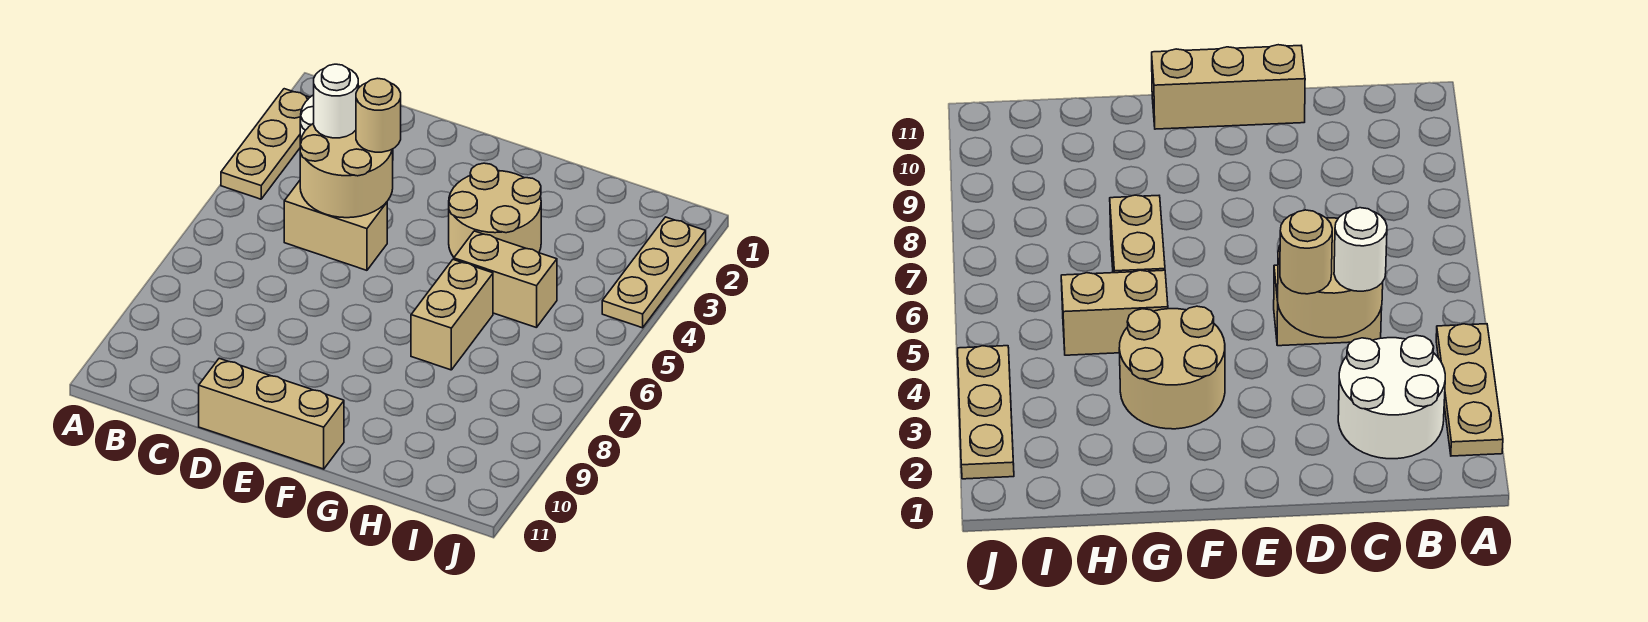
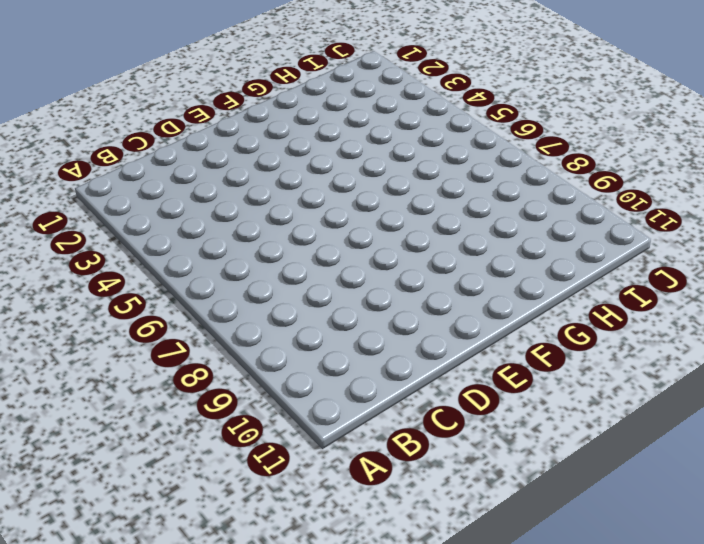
none -> tan 1x3 plate [221,89,310,199]
none -> white 2x2 round brick [1338,336,1445,459]

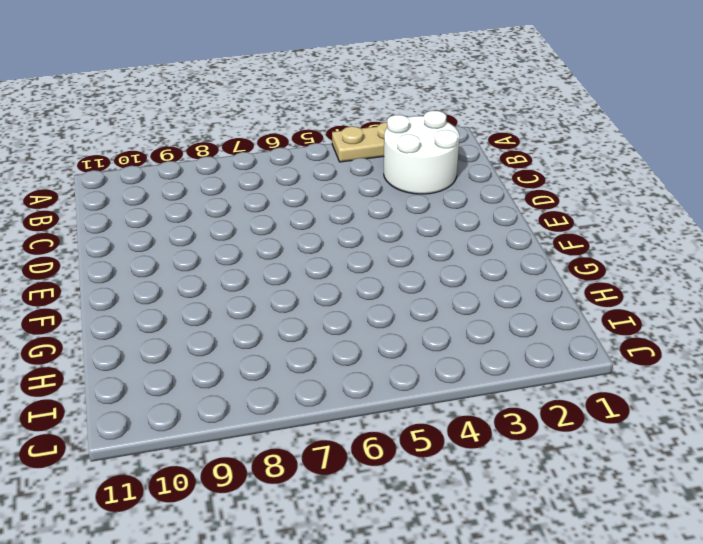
none -> tan 1x2 brick [284,181,387,270]
none -> tan 1x3 brick [199,358,344,469]

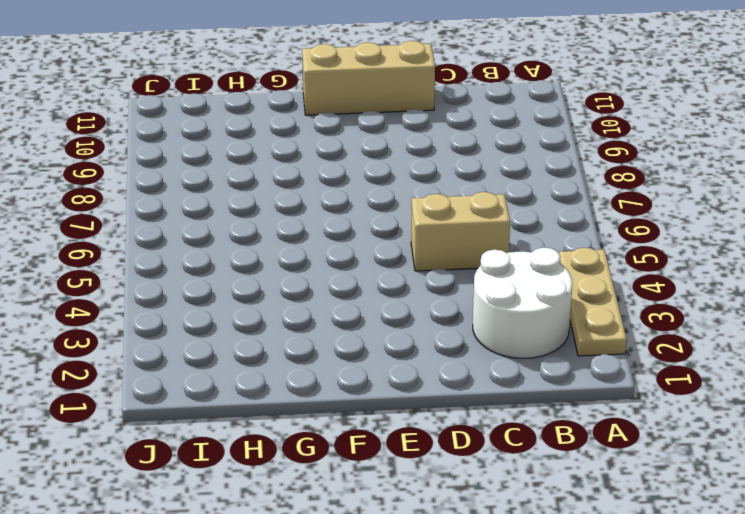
none -> tan 2x2 round brick [449,163,541,257]
none -> tan 1x2 brick [454,231,557,328]

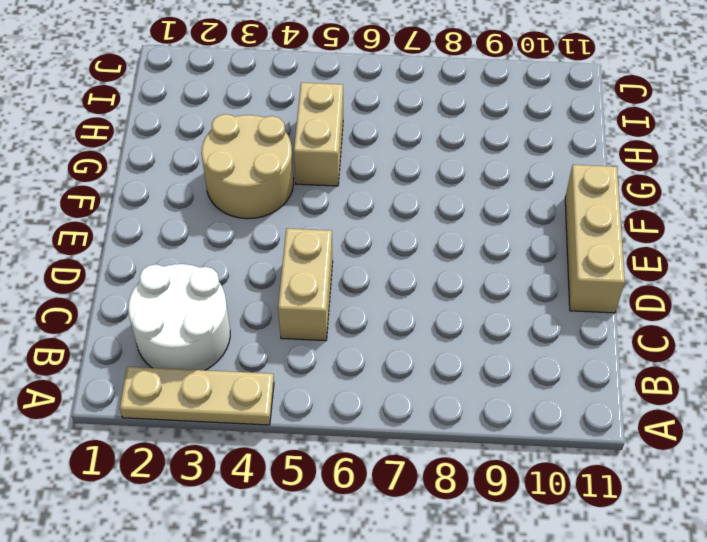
none -> tan 1x2 brick [411,259,493,370]
none -> tan 1x3 plate [602,217,706,328]

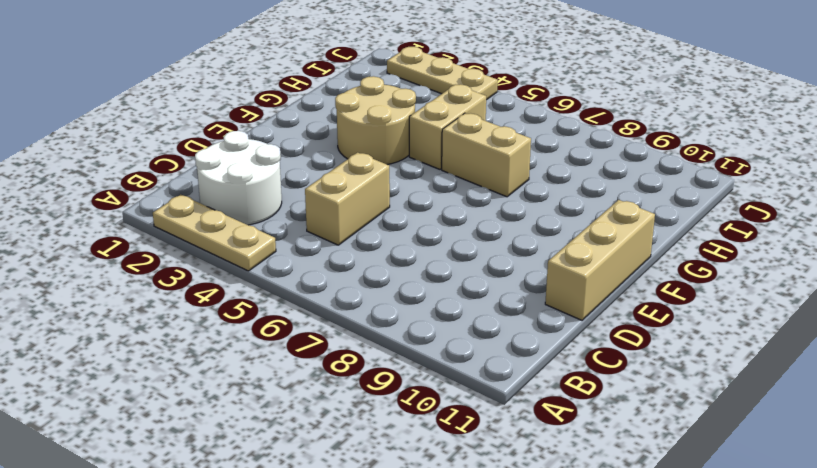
none -> tan 2x2 round brick [300,123,393,218]
none -> white 1x1 round brick [314,64,358,138]

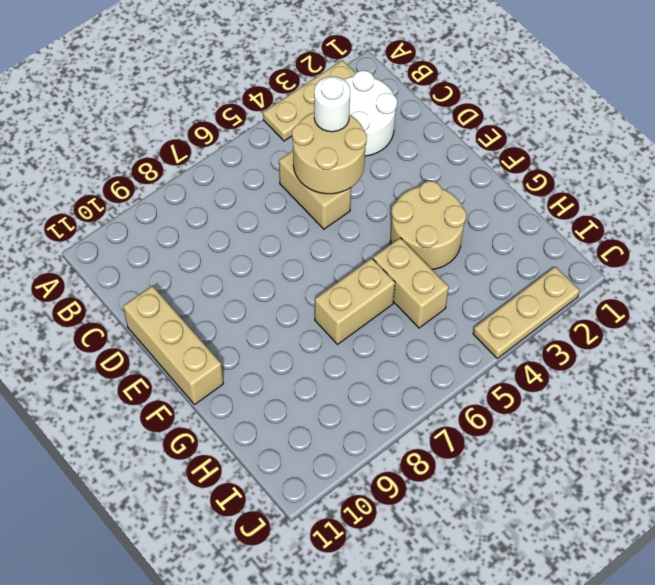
none -> tan 1x1 round brick [356,78,401,152]

